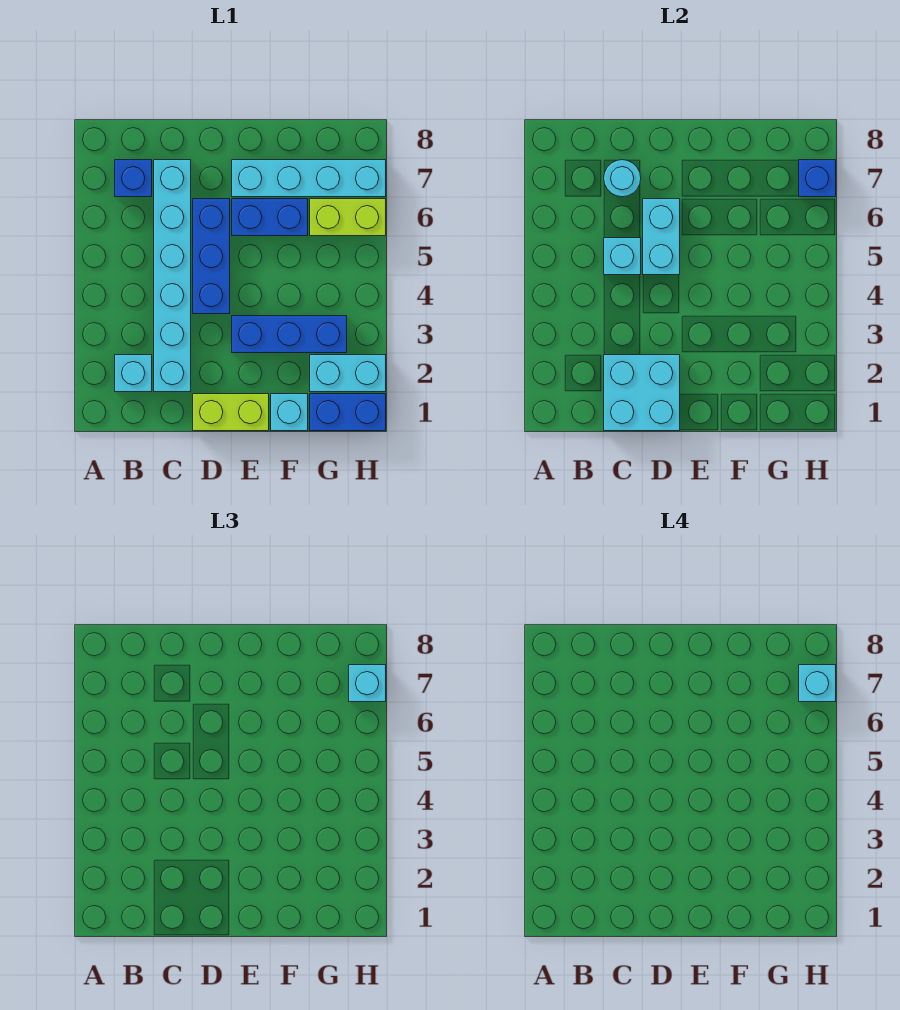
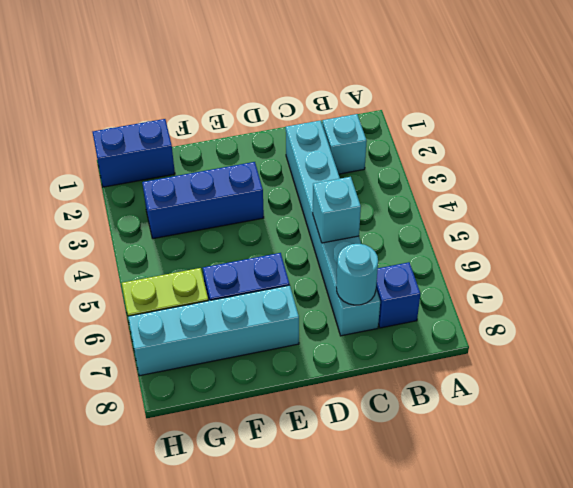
none -> lime 1x2 brick [193,394,269,431]
none -> blue 1x3 brick [193,199,230,314]
none -> cyan 1x1 brick [271,394,308,431]

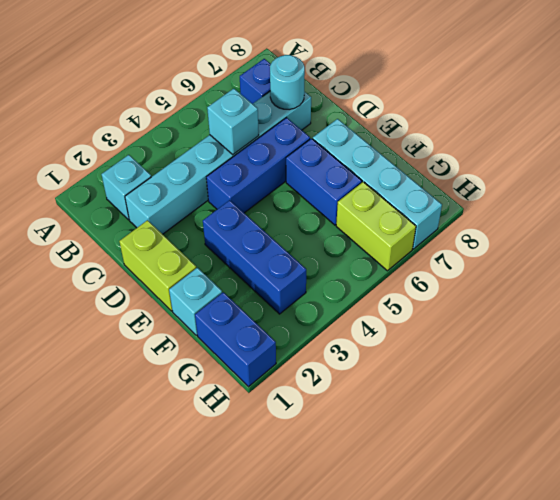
none -> cyan 1x2 brick [310,355,386,392]
none -> cyan 2x2 brick [604,355,680,431]
none -> cyan 1x2 brick [643,199,680,275]

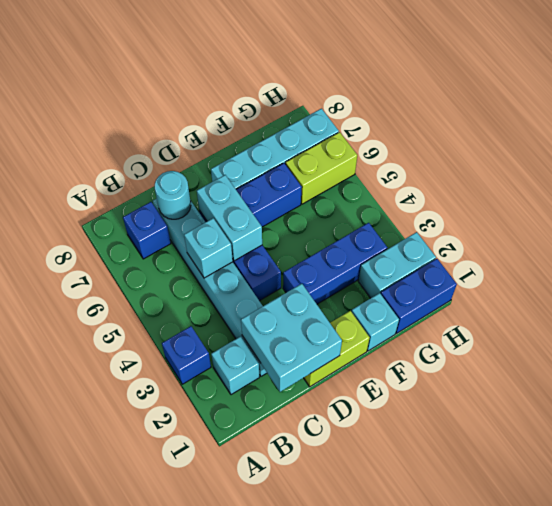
blue 1x1 brick [162,326,211,384] -> blue 1x1 brick moved to [799,160,836,197]
none -> cyan 1x1 brick [349,665,386,702]
none -> cyan 1x1 brick [799,665,836,702]

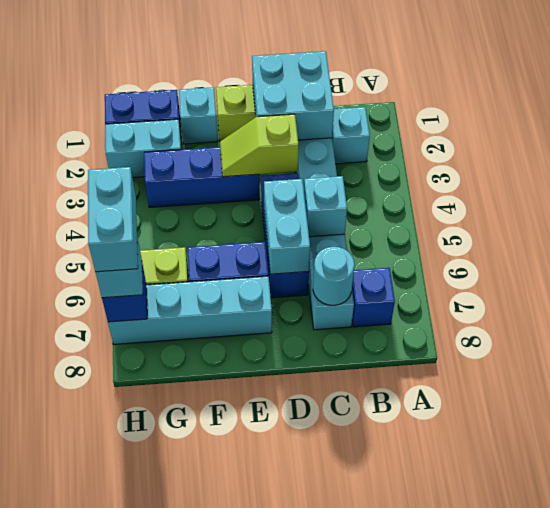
lime 1x2 slope [220,114,299,177] -> none
cyan 1x2 brick [88,167,138,272] -> cyan 1x1 brick [799,665,836,702]

